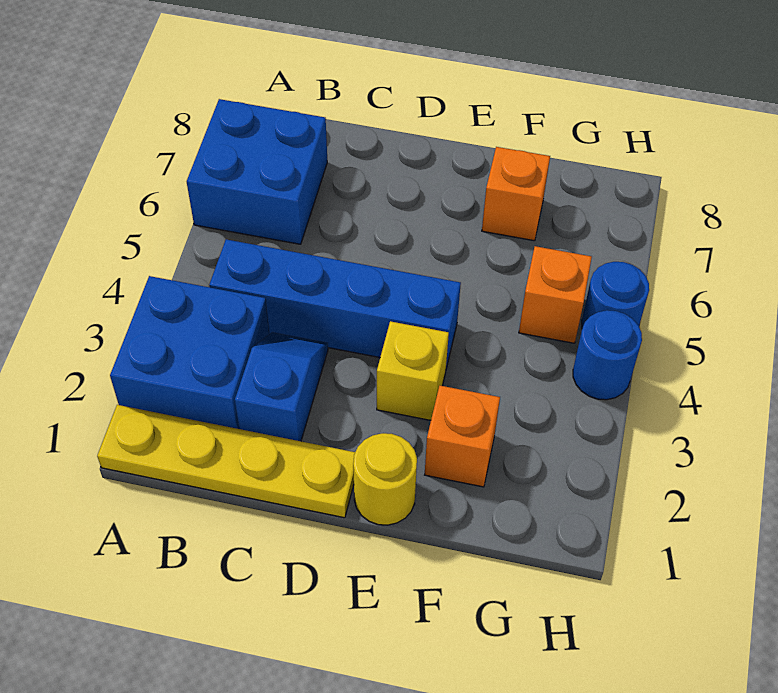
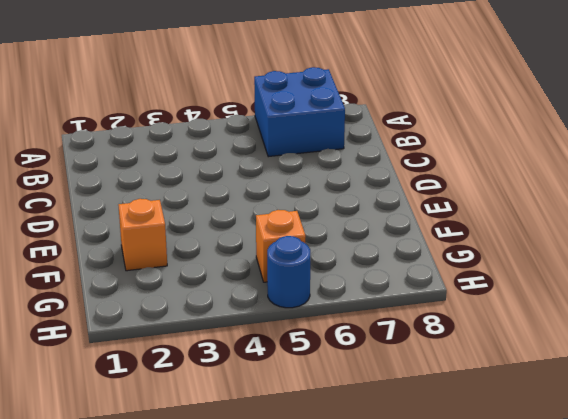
none -> yellow 1x4 plate [97,405,355,518]
none -> blue 2x2 brick [110,276,269,429]
none -> blue 1x4 brick [209,239,461,368]

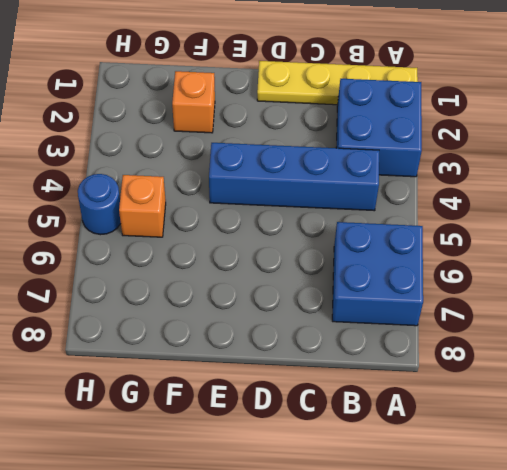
none -> blue 1x2 slope [235,332,328,441]
none -> yellow 1x1 round brick [353,433,417,525]
none -> yellow 1x1 brick [377,321,449,420]

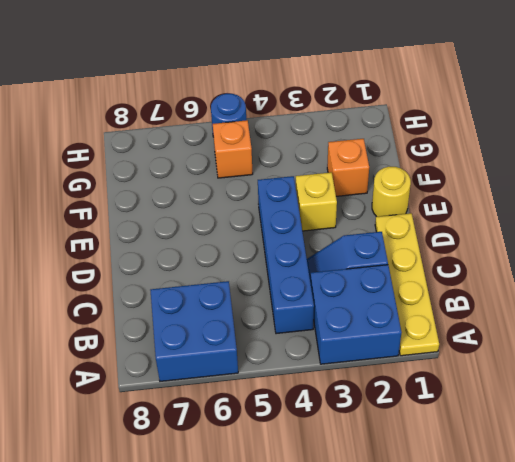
none -> orange 1x1 brick [482,147,550,241]
none -> blue 1x1 round brick [573,310,642,400]

